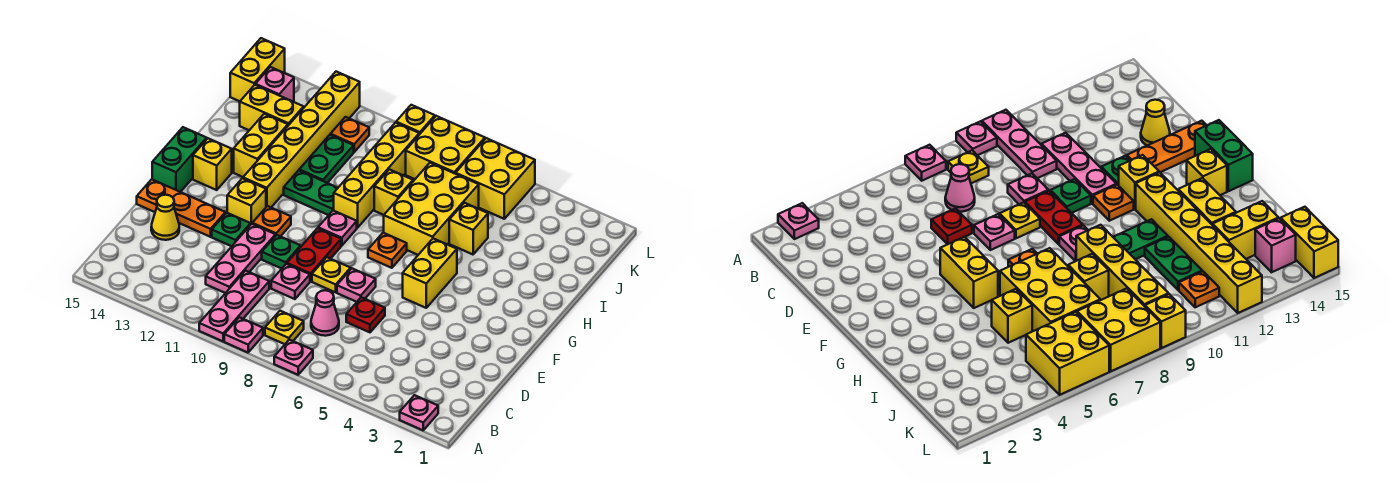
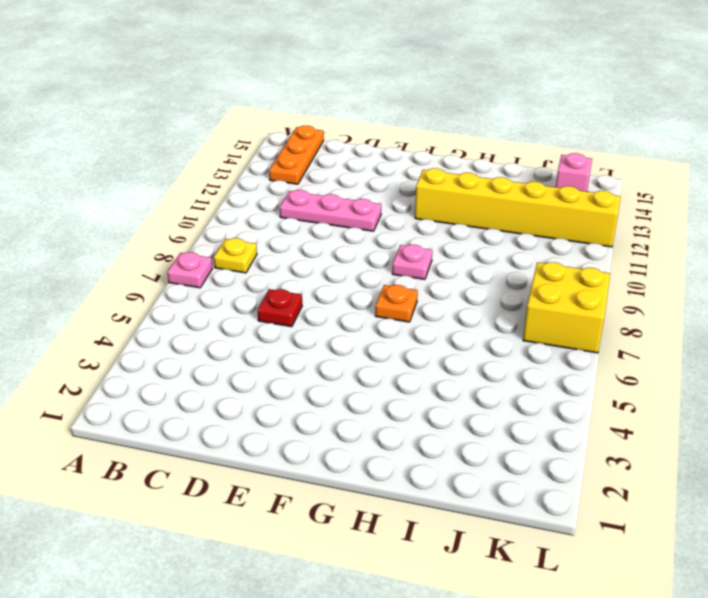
orange 1x3 plate [269,126,324,184] -> orange 1x3 plate moved to [137,179,225,237]
none -> pink 1x1 plate [400,395,438,430]
none -> pink 1x1 plate [224,317,263,352]
none -> pink 1x3 plate [199,271,269,341]
none -> pink 1x1 cone [311,290,339,336]

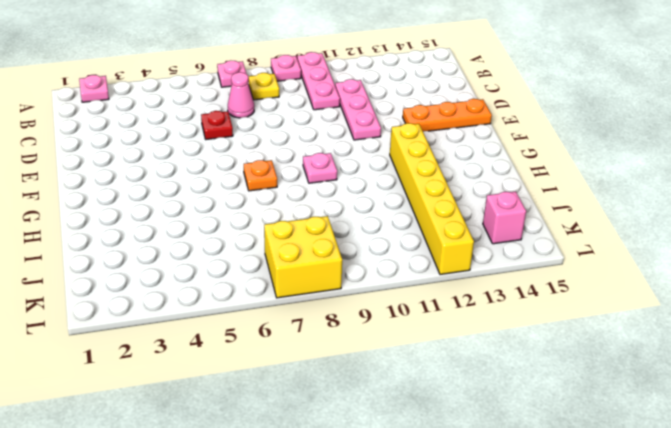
none -> pink 1x1 plate [271,264,310,299]
none -> yellow 1x1 cone [151,195,179,240]
none -> pink 1x1 plate [337,269,376,302]
none -> yellow 1x1 plate [312,257,351,292]

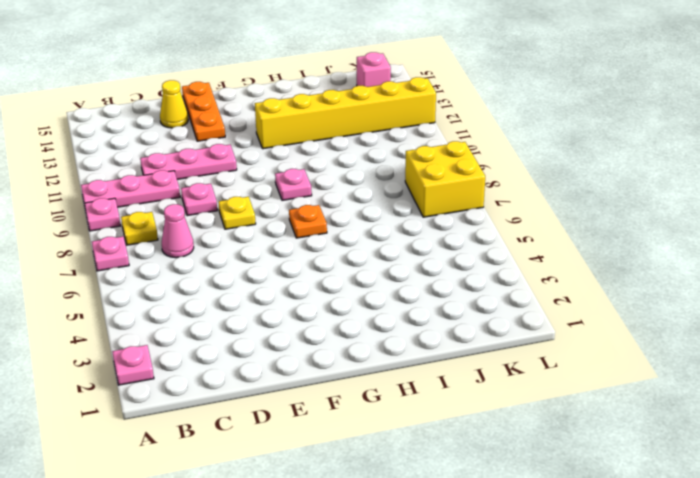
none -> red 1x1 plate [346,297,385,332]
none -> pink 1x1 plate [337,269,376,302]
none -> red 1x2 plate [287,228,341,281]
none -> green 1x1 plate [262,235,301,269]

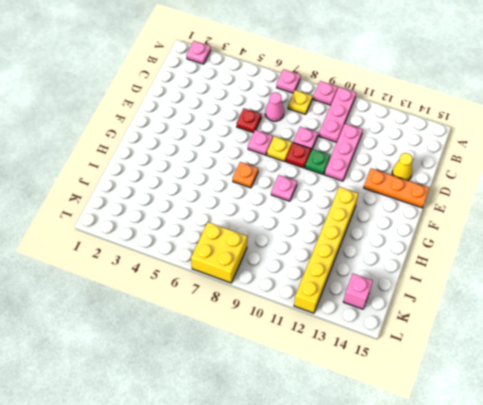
red 1x1 plate [286,143,311,168] -> red 1x2 plate [287,228,341,281]
none -> green 1x1 plate [212,213,250,246]
none -> yellow 1x2 brick [403,238,457,308]
none -> orange 1x1 plate [252,206,291,237]
none -> yellow 1x1 brick [227,178,266,225]

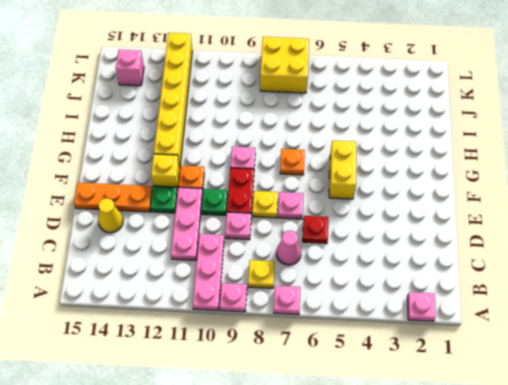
none -> green 1x2 brick [152,127,207,192]
none -> yellow 1x1 brick [193,138,232,190]
none -> yellow 2x3 brick [384,163,479,255]
none -> yellow 1x4 brick [334,123,419,228]

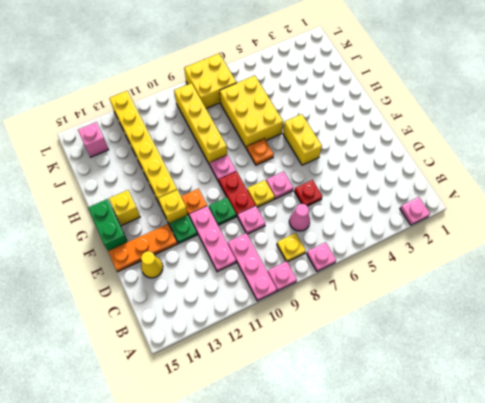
none -> green 1x2 plate [284,170,338,215]
none -> yellow 1x2 brick [234,114,288,177]
none -> yellow 1x1 brick [449,203,488,254]
none -> yellow 1x1 brick [374,169,413,215]

